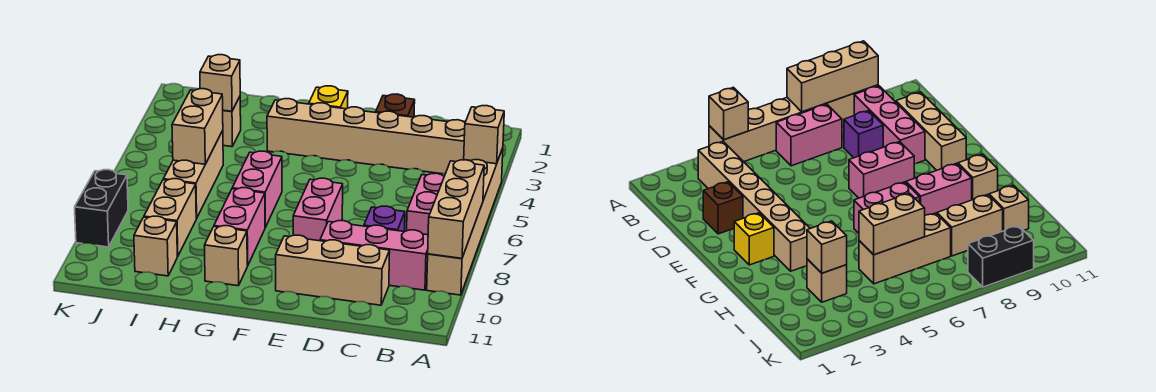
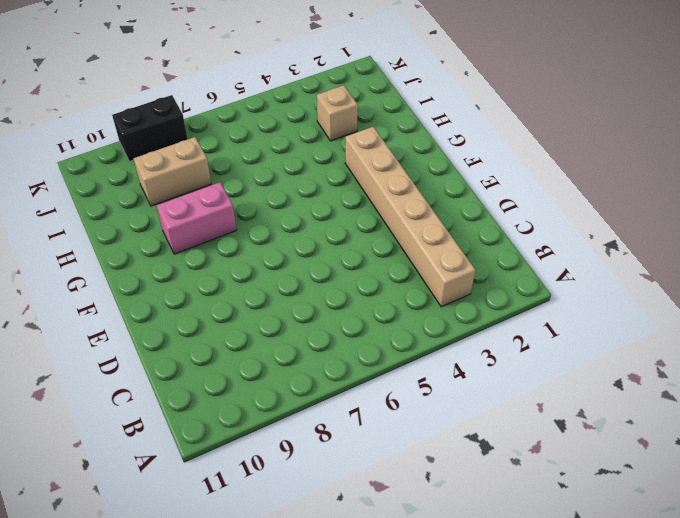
none -> tan 1x6 brick [427,148,503,295]
none -> pink 1x2 brick [407,173,444,235]
none -> pink 1x3 brick [320,221,428,290]

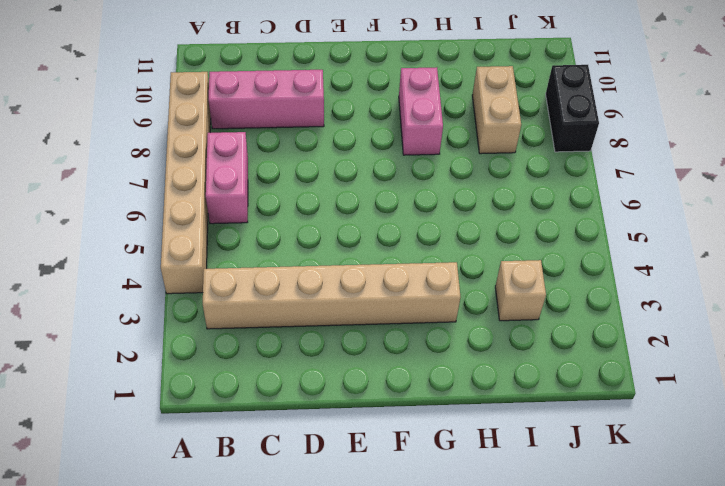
none -> purple 1x1 brick [364,206,405,232]
none -> tan 1x3 brick [276,235,390,305]
none -> brown 1x1 brick [376,94,415,117]

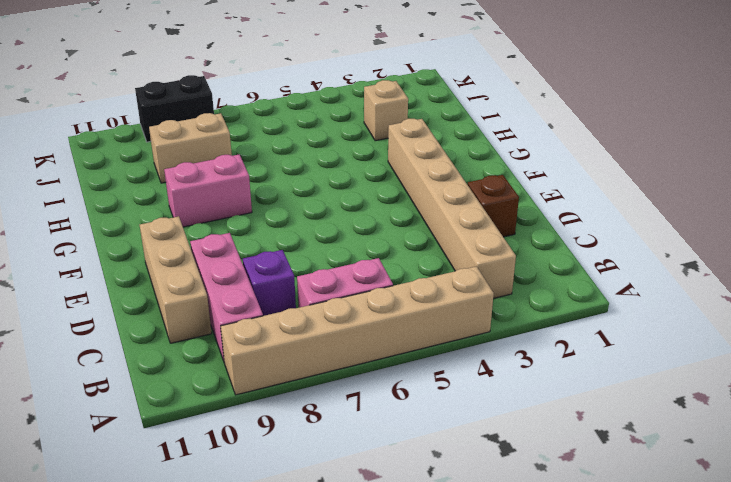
none -> pink 1x2 brick [293,178,343,241]
none -> yellow 1x1 brick [309,86,348,109]
none -> pink 1x2 brick [232,151,282,227]

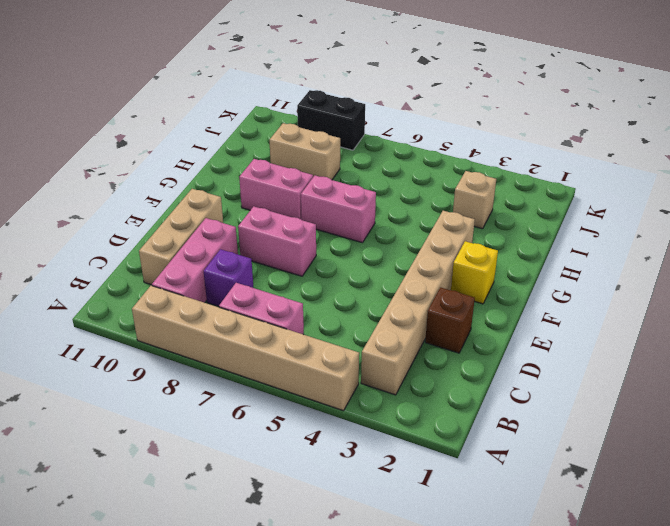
none -> tan 1x1 brick [204,226,247,286]
none -> tan 1x3 brick [163,131,223,218]
none -> tan 1x1 brick [134,216,177,276]

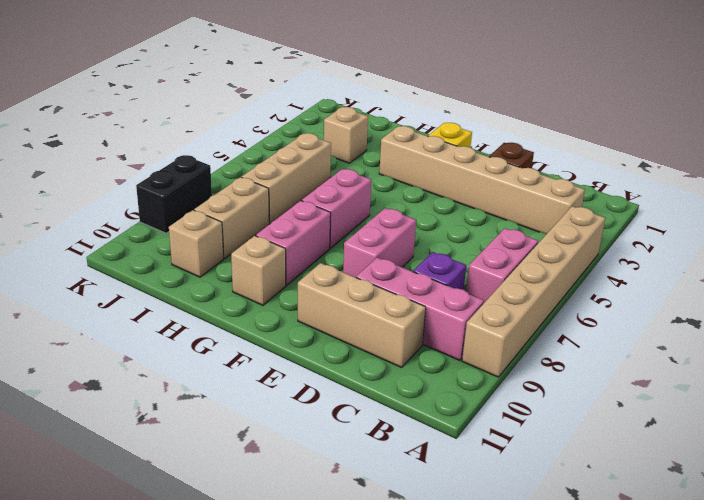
none -> tan 1x1 brick [464,106,504,164]
none -> tan 1x3 brick [428,160,484,258]
none -> tan 1x1 brick [200,55,240,111]

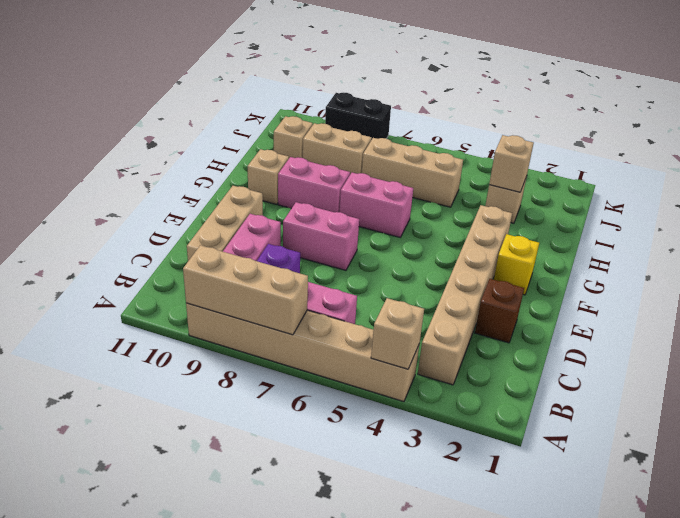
none -> tan 1x2 brick [172,89,223,164]

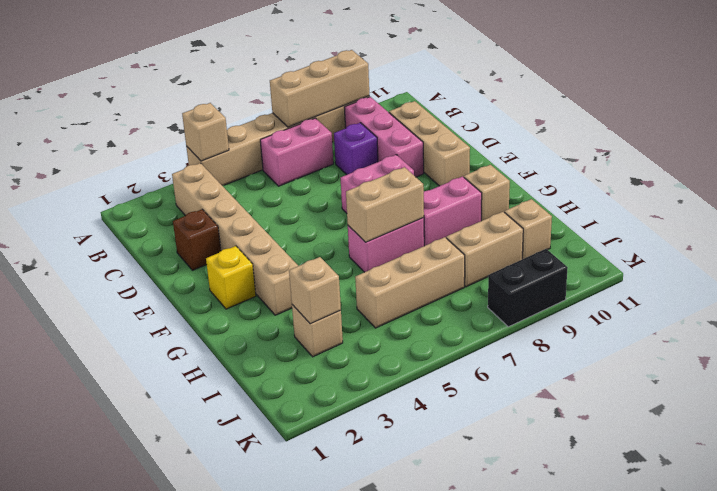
tan 1x2 brick [346,167,424,242] -> tan 1x2 brick moved to [172,89,223,164]

